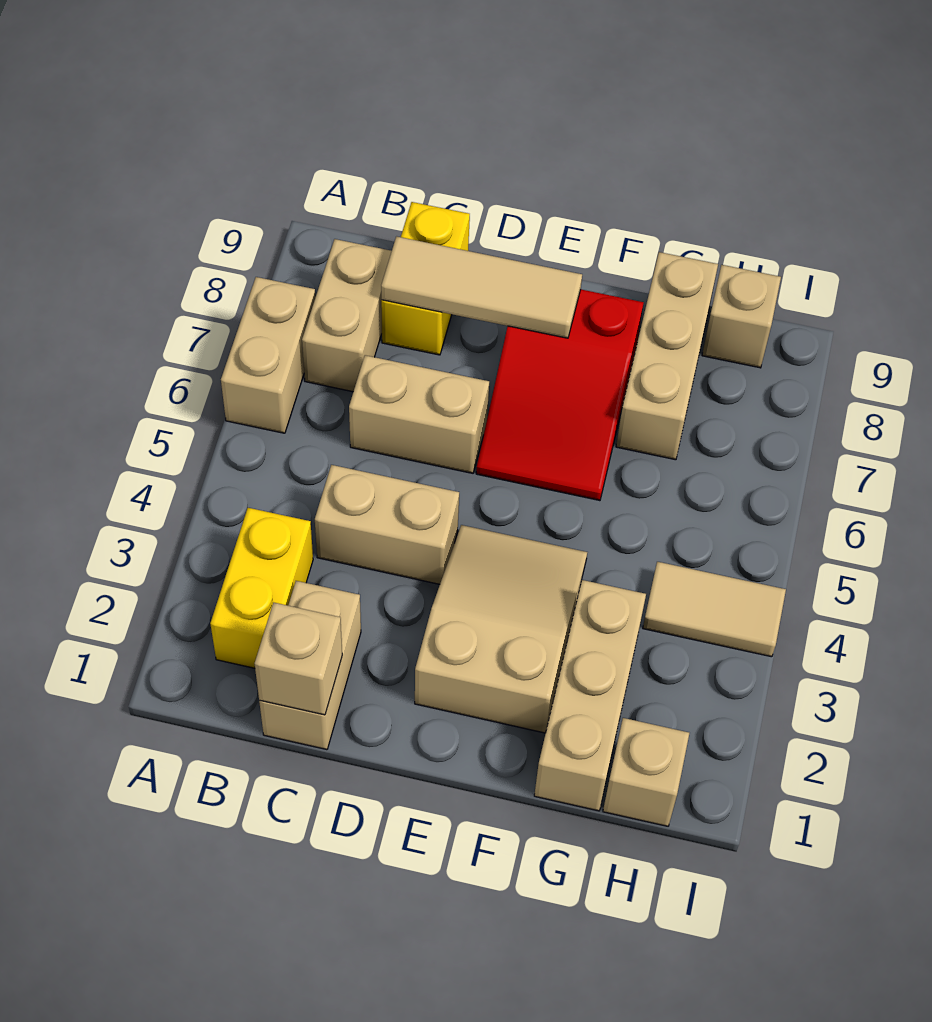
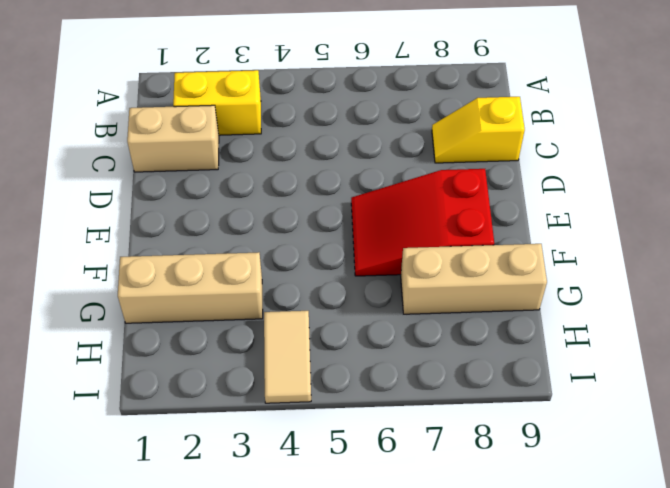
yellow 1x2 slope [432,97,525,163] -> yellow 1x2 brick [381,202,470,355]
none -> tan 1x2 brick [221,277,315,433]
none -> tan 1x2 brick [302,239,392,392]
none -> tan 1x2 brick [315,465,459,584]

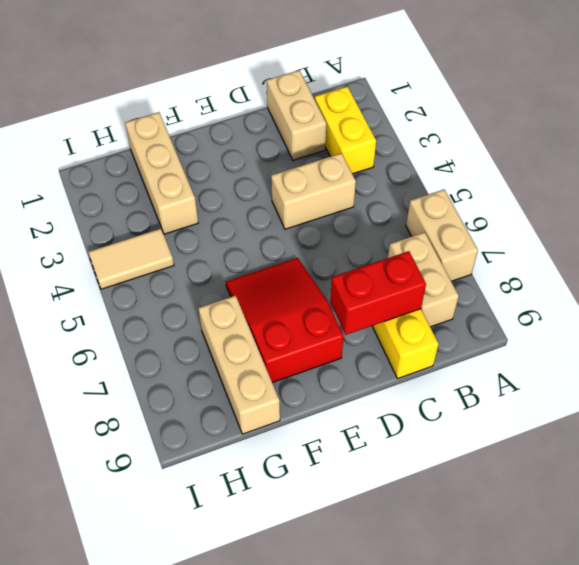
red 1x2 brick [330,251,426,335] -> tan 1x3 tile [381,236,582,338]
none -> tan 1x2 brick [349,355,489,473]
none -> tan 2x3 slope [415,525,587,733]
none -> tan 1x1 brick [603,718,689,826]

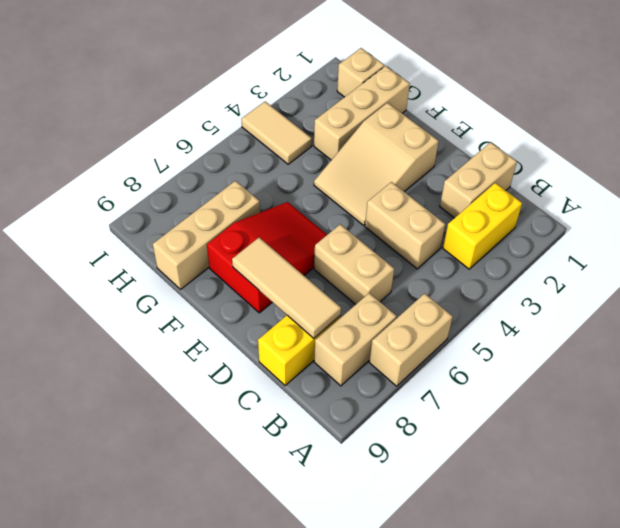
none -> tan 1x1 brick [702,265,781,368]
none -> tan 1x1 brick [255,603,342,715]

